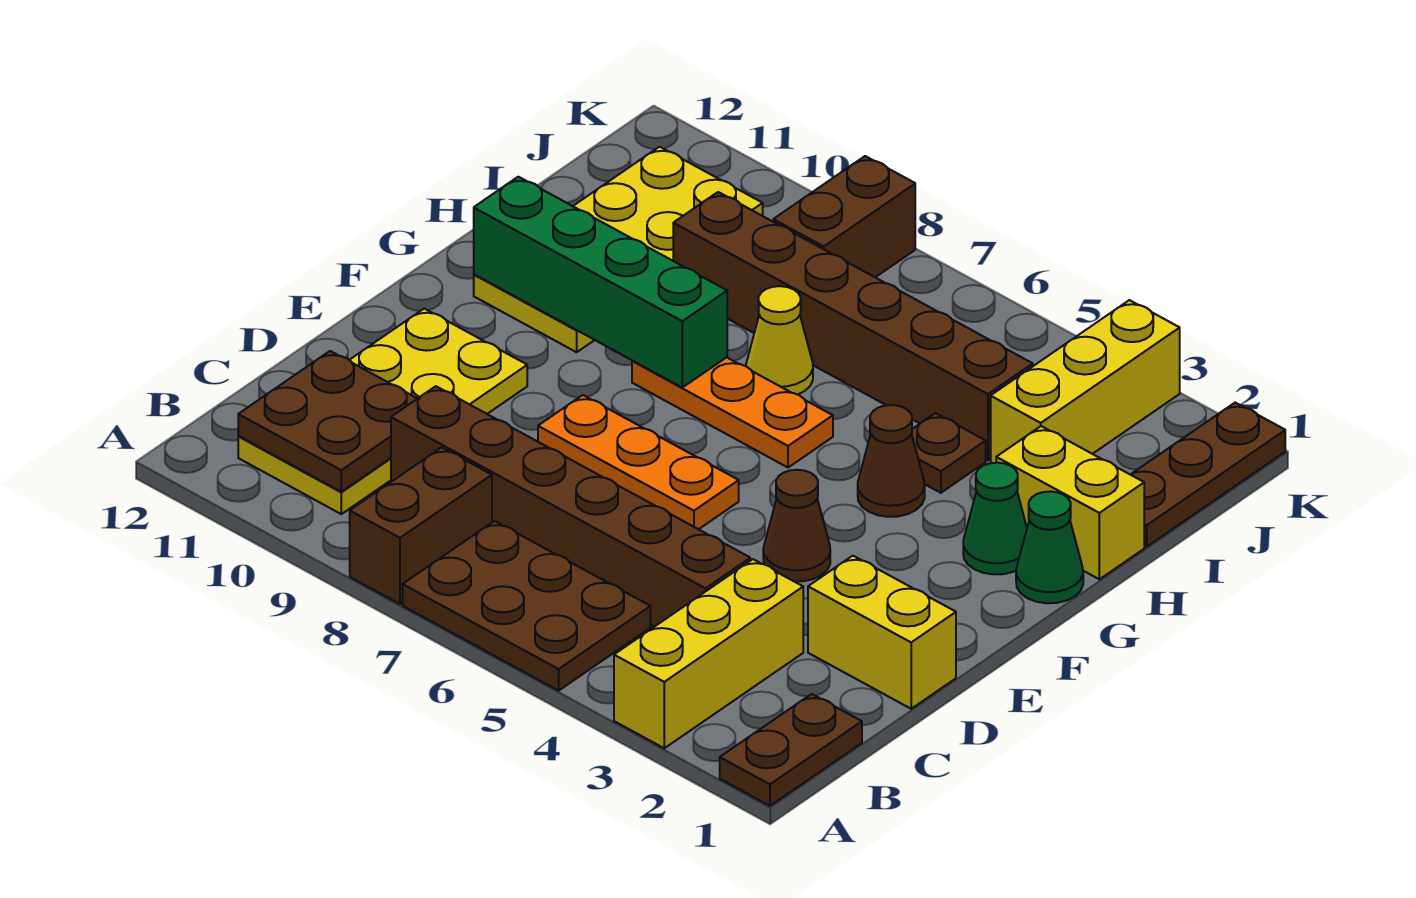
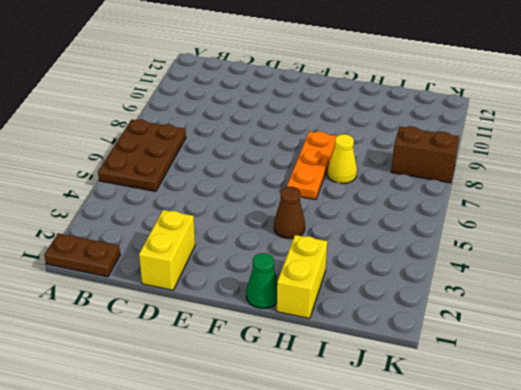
none -> yellow 1x3 brick [614,559,803,748]
none -> brown 1x2 brick [350,447,492,604]
none -> yellow 2x4 plate [238,309,527,514]

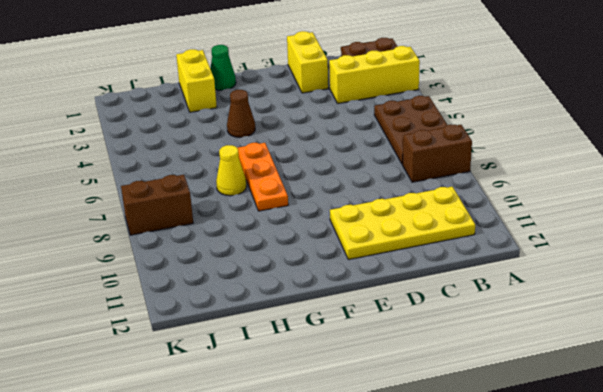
none -> brown 1x6 brick [391,386,750,627]
none -> brown 1x1 cone [763,470,830,582]
none -> orange 1x3 plate [538,395,739,529]

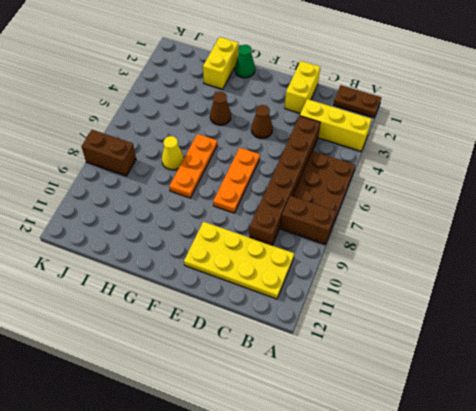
none -> green 1x1 cone [963,463,1027,574]
none -> yellow 2x4 plate [474,147,763,352]
none -> brown 1x1 plate [912,413,986,493]

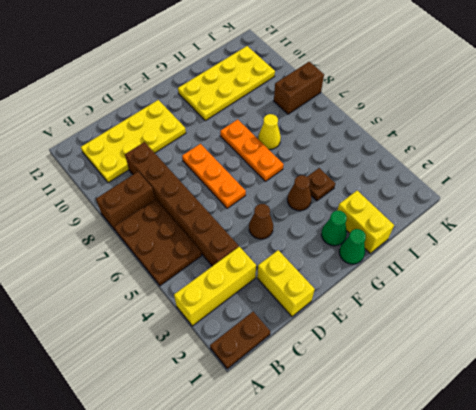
none -> brown 1x3 plate [1131,403,1285,547]
none -> yellow 1x3 brick [991,300,1180,463]
none -> brown 1x6 brick [673,192,1033,460]

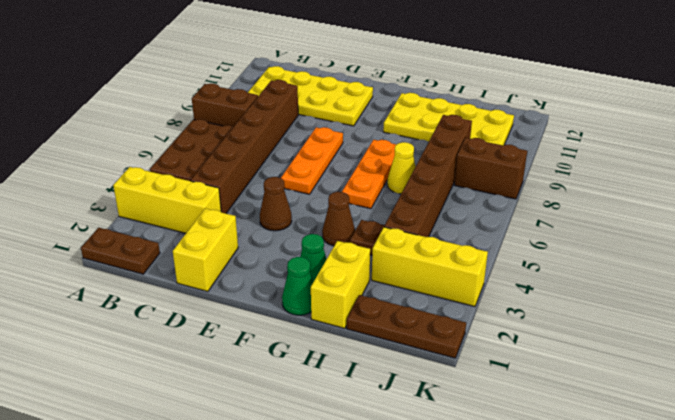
none -> brown 2x2 plate [238,351,418,492]
none -> green 1x4 brick [474,177,727,387]

